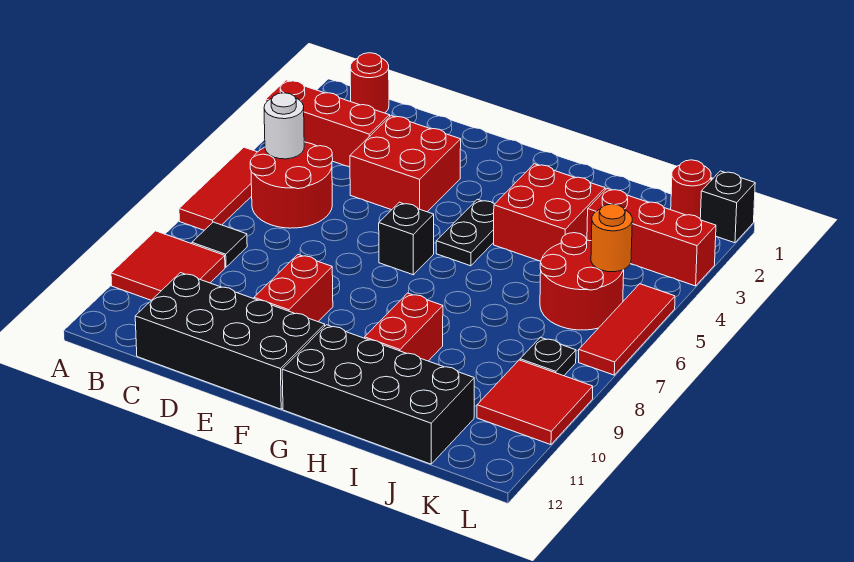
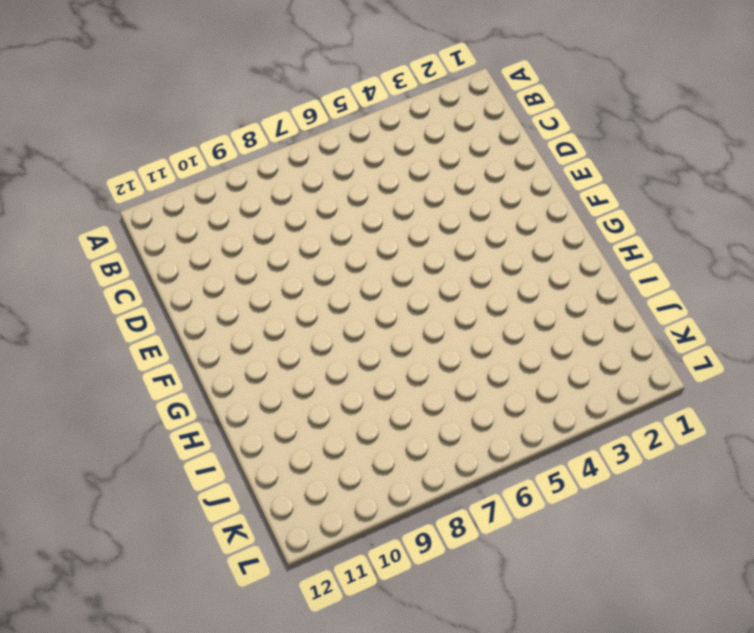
none -> red 1x3 brick [266,80,390,167]
none -> red 1x3 tile [179,147,257,230]
none -> red 2x2 tile [111,231,225,300]

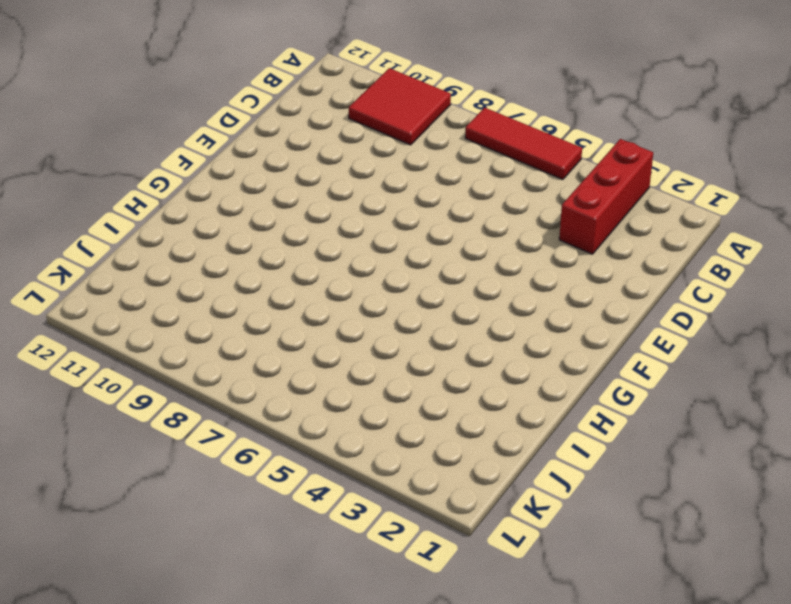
none -> red 1x1 round brick [350,53,389,113]
none -> red 2x2 round brick [250,142,333,228]
none -> black 1x1 tile [192,222,247,267]

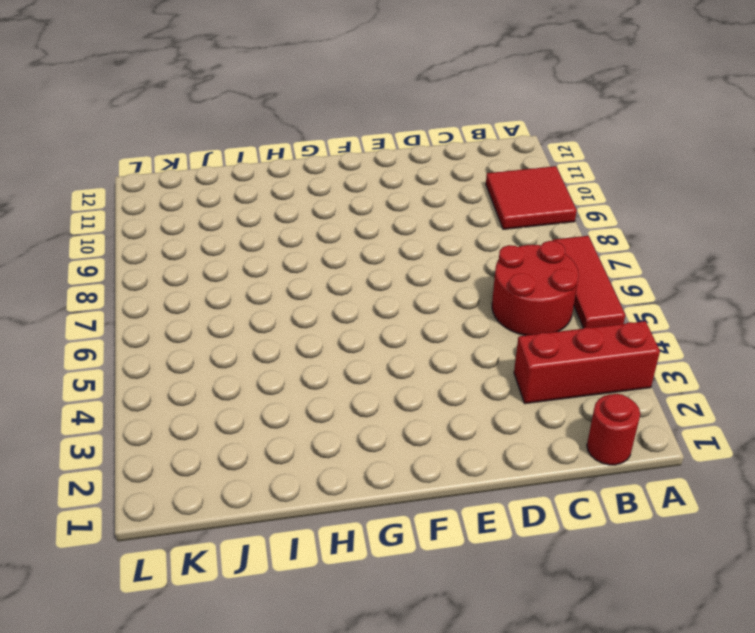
none -> black 1x1 tile [192,222,247,267]
none -> black 2x4 brick [135,273,325,409]
none -> red 2x2 brick [350,115,461,212]

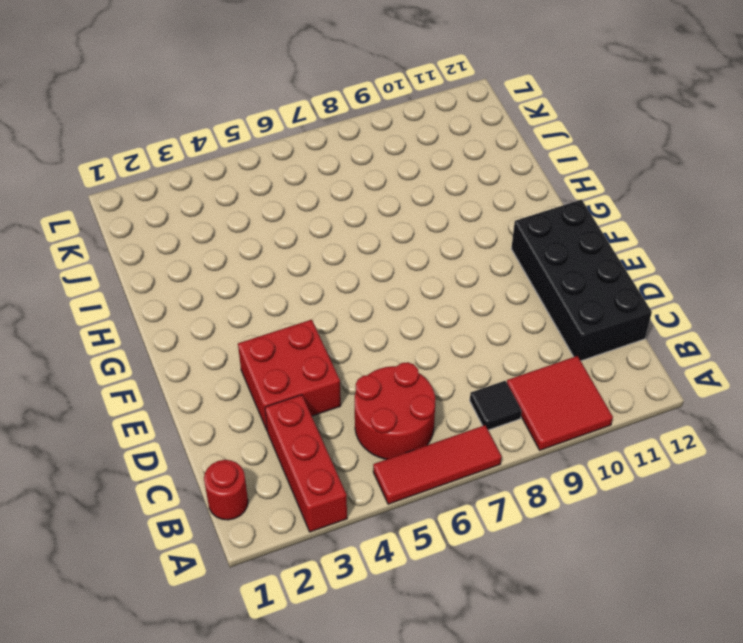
none -> red 1x2 brick [254,255,333,322]
none -> black 1x1 brick [379,202,434,275]
none -> black 1x2 plate [436,199,494,266]

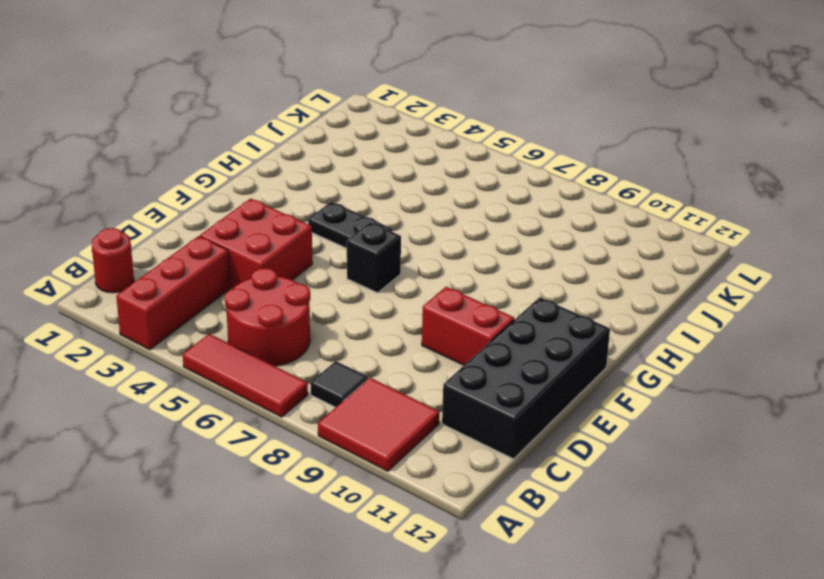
none -> black 2x4 brick [282,325,474,464]
none -> red 2x2 brick [494,164,605,261]
none -> red 1x2 brick [365,293,443,361]

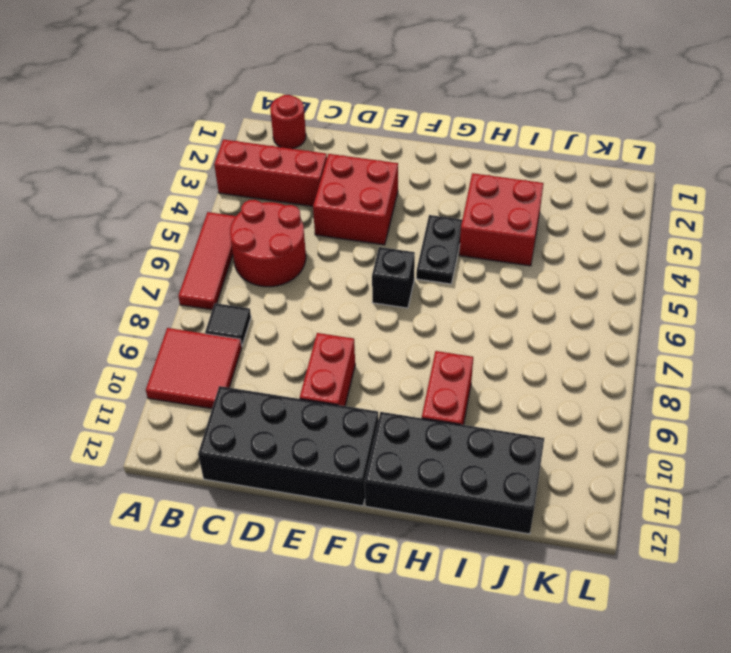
none -> red 1x3 brick [587,189,716,286]
none -> red 2x2 round brick [540,233,624,330]
none -> red 1x1 round brick [671,160,711,218]

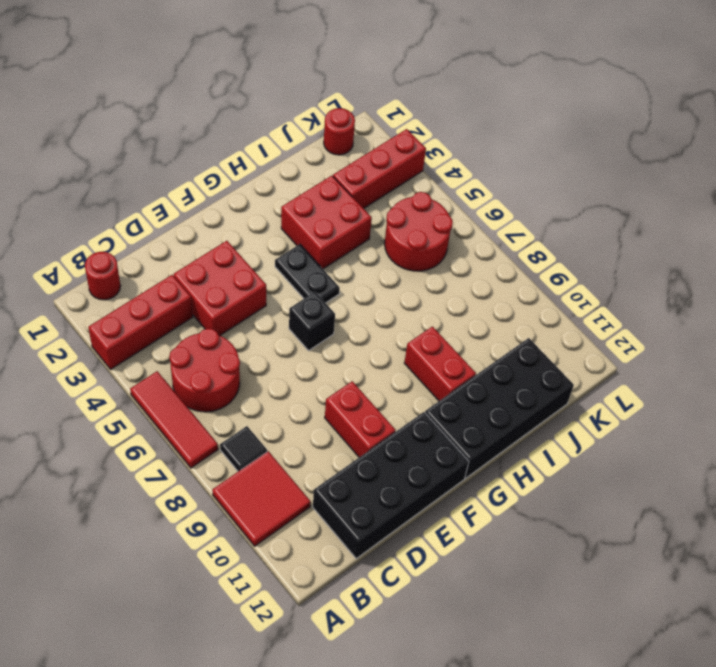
none -> black 1x1 plate [520,337,576,376]
none -> red 2x2 tile [477,360,593,445]
none -> black 1x1 brick [700,171,755,243]

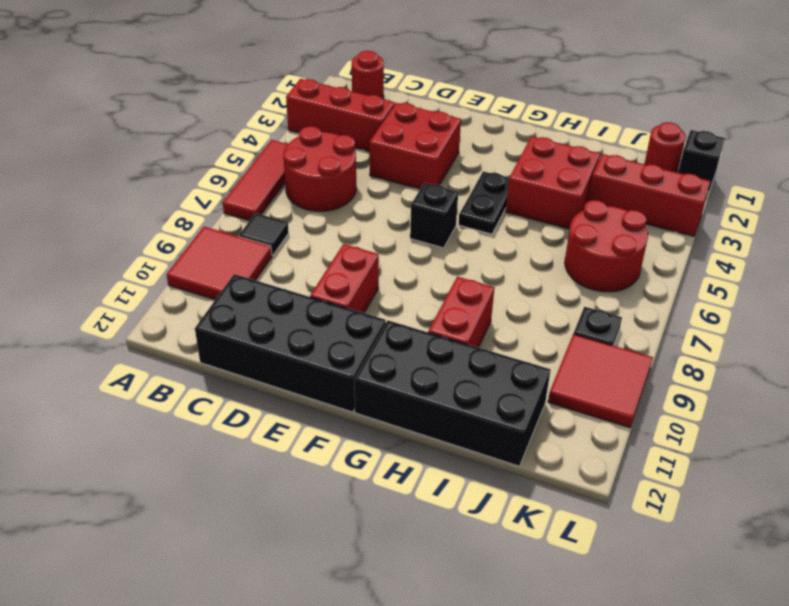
none -> red 1x3 tile [579,284,675,375]
none -> white 1x1 round brick [264,93,304,159]
none -> orange 1x1 round brick [591,204,632,272]

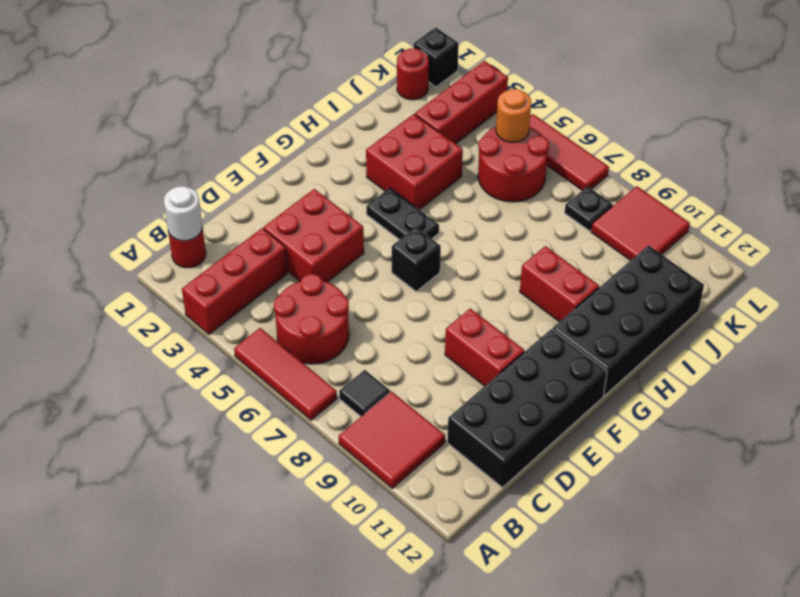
white 1x1 round brick [164,186,202,241] -> white 1x1 round brick moved to [264,93,304,159]

